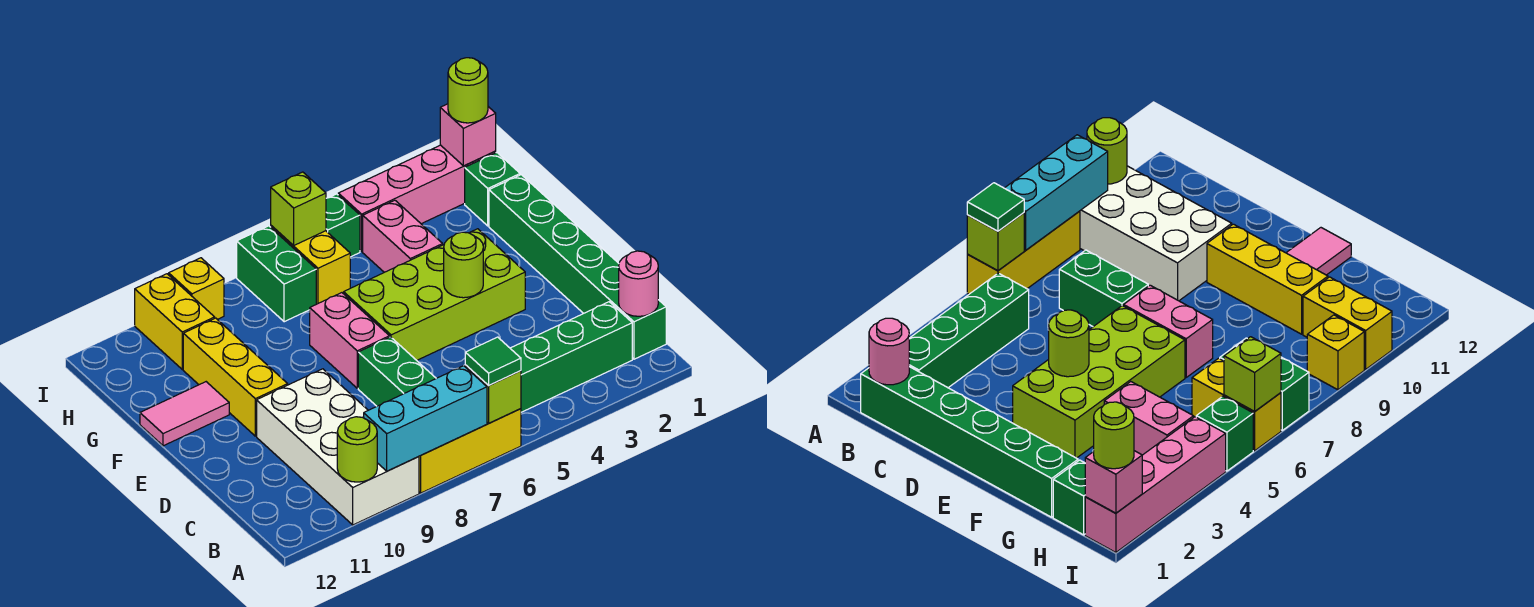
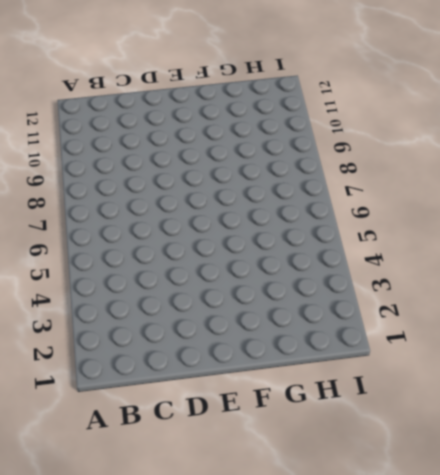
none -> yellow 1x3 brick [419,409,521,493]
none -> white 2x4 brick [257,369,419,525]
none -> green 1x6 brick [489,175,666,359]

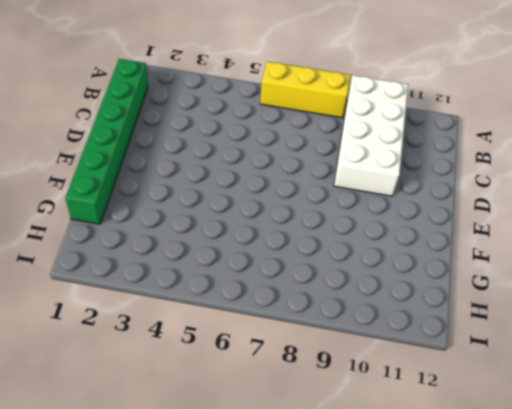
none -> green 1x4 brick [510,302,632,412]
none -> green 1x2 brick [358,337,436,406]
none -> lime 2x4 brick [344,229,525,360]

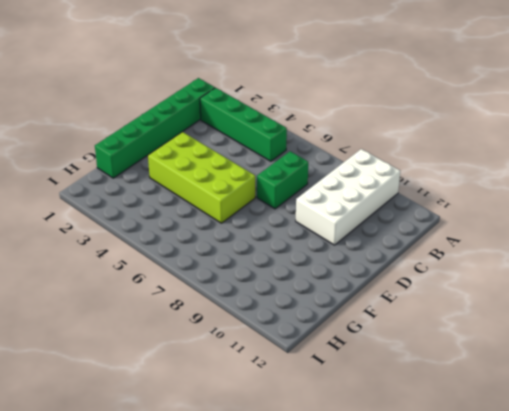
none -> yellow 1x3 brick [419,409,521,493]
none -> pink 1x2 brick [310,293,390,388]
none -> yellow 1x3 brick [183,318,288,436]

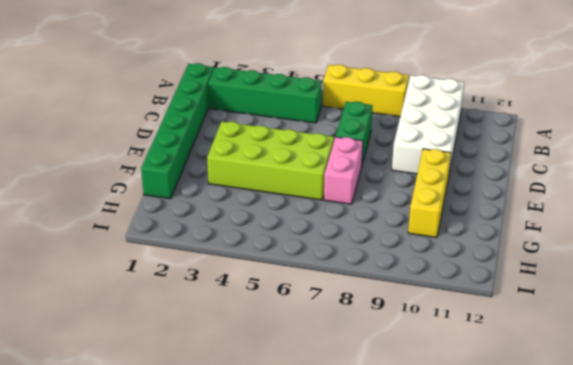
none -> pink 1x2 tile [140,382,229,446]
none -> pink 1x2 brick [363,200,443,272]
none -> green 1x1 brick [465,153,520,226]

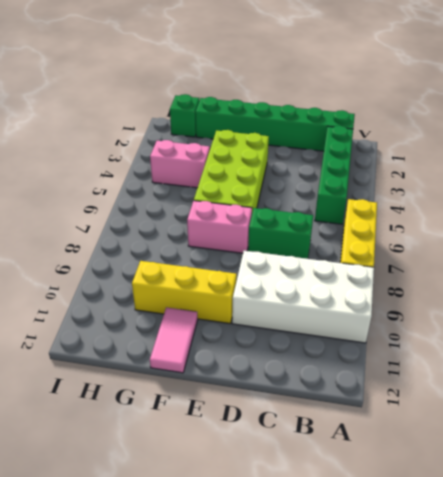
none -> yellow 1x2 brick [271,226,350,304]
none -> green 1x2 brick [237,226,316,322]
none -> yellow 1x2 brick [135,274,215,369]

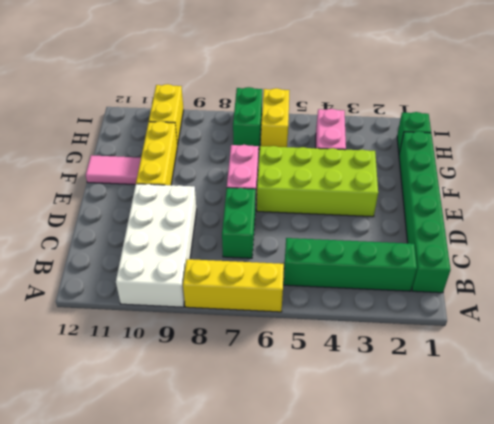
none -> pink 1x4 brick [338,145,496,251]
none -> green 1x1 brick [326,194,360,257]
none -> yellow 1x1 brick [169,258,224,319]

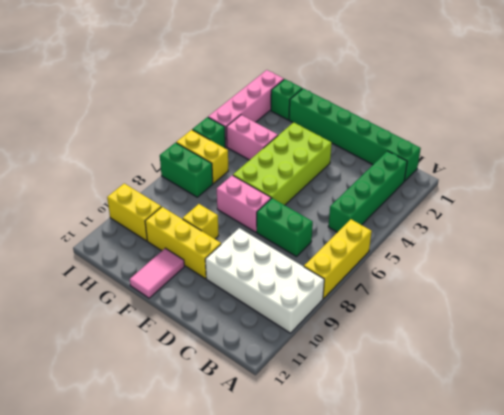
yellow 1x1 brick [183,204,219,239] -> yellow 1x1 brick moved to [169,258,224,319]
none -> lime 1x1 brick [465,365,521,423]
none -> cyan 1x3 brick [364,366,487,471]
none -> lime 1x1 round brick [337,417,377,482]

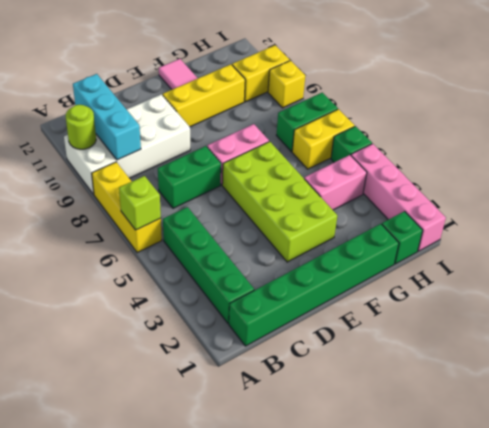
cyan 1x3 brick [73,74,141,160] -> cyan 1x3 brick moved to [364,366,487,471]
none -> pink 1x1 round brick [619,251,658,316]
none -> lime 1x1 round brick [444,232,483,298]
none -> pink 1x1 brick [440,104,496,166]

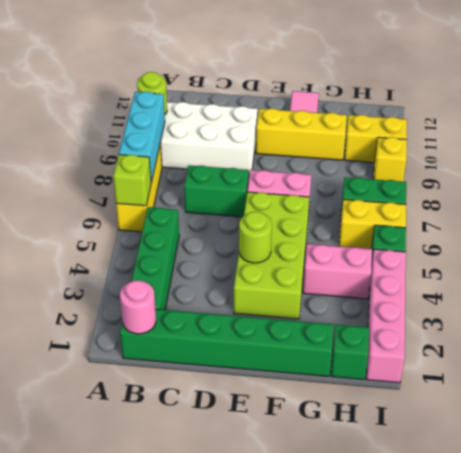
none -> pink 1x1 brick [440,104,496,166]
none -> lime 1x1 brick [271,172,326,246]
none -> green 1x1 tile [465,337,521,386]

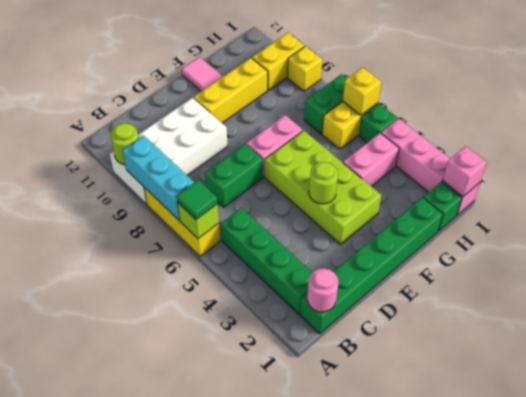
yellow 1x1 brick [343,68,382,115] -> lime 1x1 brick [271,172,326,246]
none -> lime 1x1 round brick [448,58,488,123]

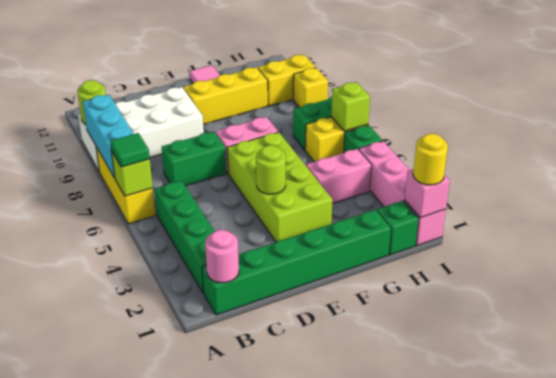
yellow 1x1 round brick [413,133,448,185] -> lime 1x1 round brick [448,58,488,123]

